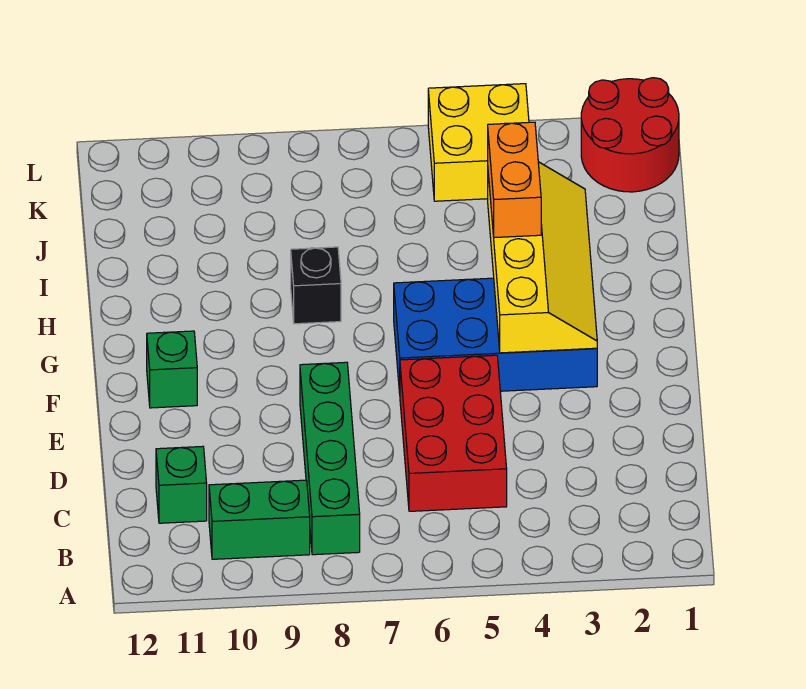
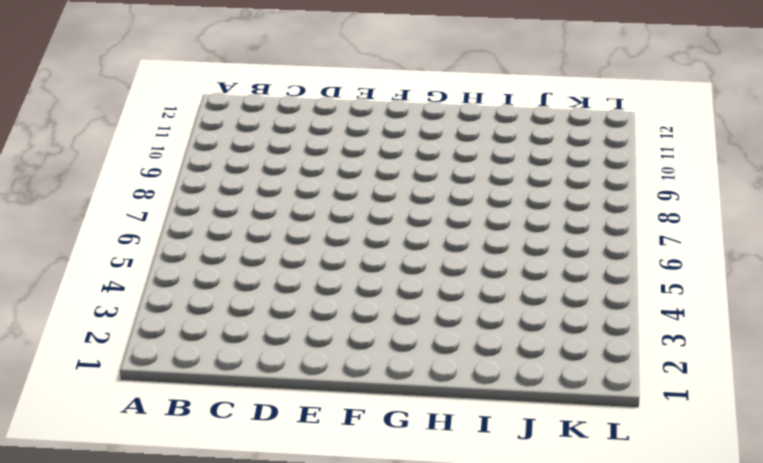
none -> green 1x4 brick [300,362,360,555]
none -> green 1x2 brick [209,480,310,559]

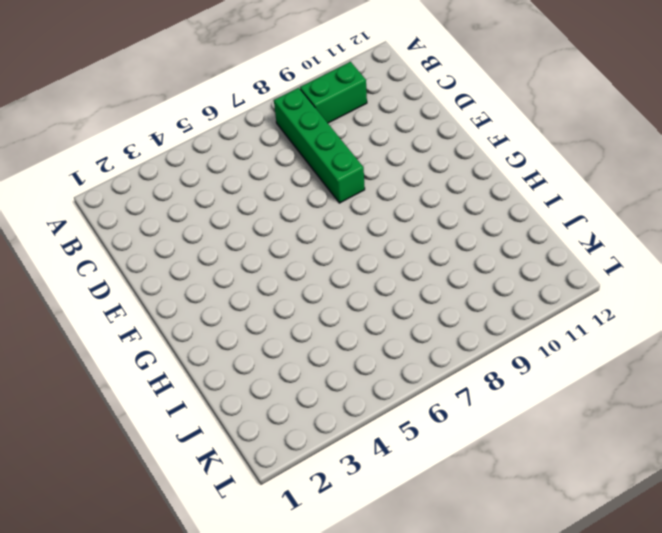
none -> red 2x3 brick [400,355,507,511]
none -> green 1x1 brick [156,446,207,523]

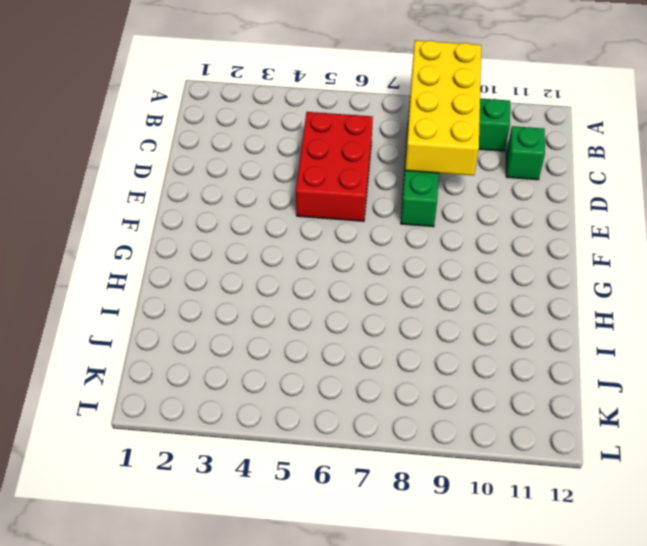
yellow 2x4 brick [405,40,481,176] -> none
none -> blue 2x4 brick [394,278,597,393]
none -> green 1x1 brick [147,331,197,408]

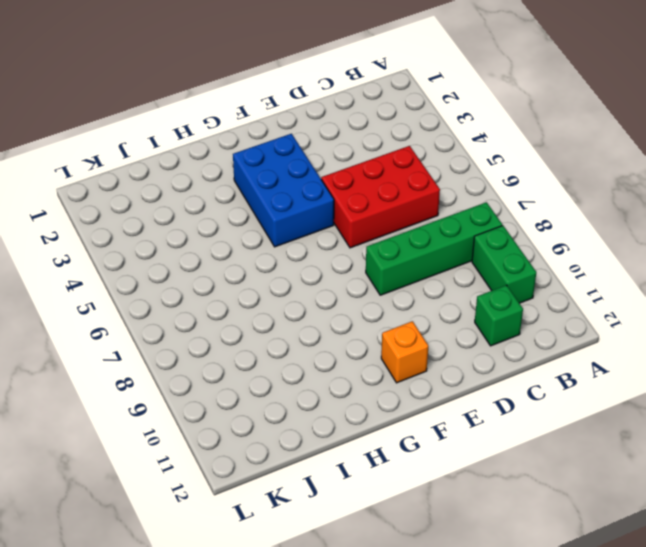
blue 2x3 brick [233,134,334,247] -> blue 2x4 brick [394,278,597,393]
orange 1x1 brick [381,321,428,383] -> green 1x1 brick [147,331,197,408]
none -> black 1x1 brick [291,247,341,324]
none -> red 2x2 round brick [581,78,679,192]

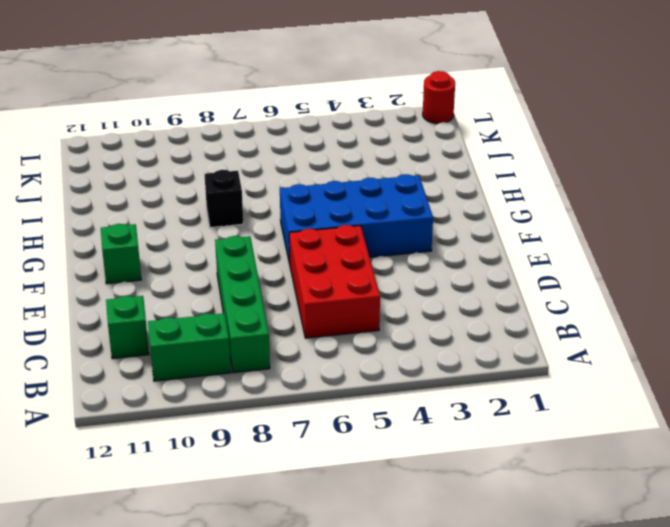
red 1x1 round brick [423,71,455,124] -> red 2x2 round brick [581,78,679,192]
none -> yellow 2x2 brick [428,84,529,201]
none -> yellow 2x4 slope [488,162,597,353]

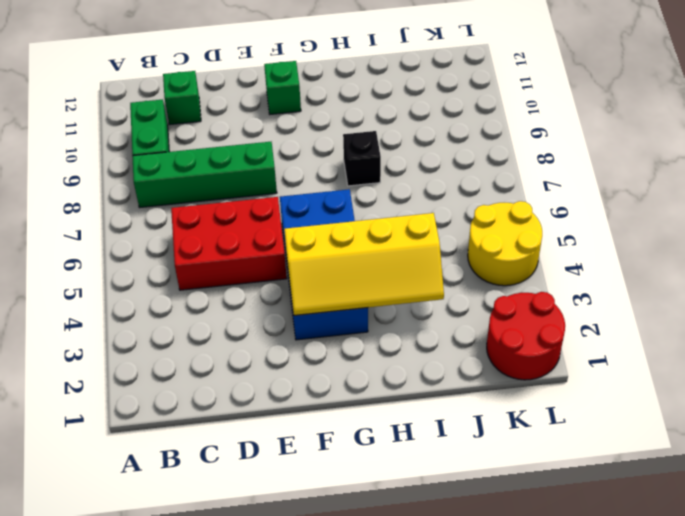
yellow 2x2 round brick [468,201,542,286] -> yellow 2x2 brick [428,84,529,201]
none -> orange 1x2 brick [488,122,541,238]

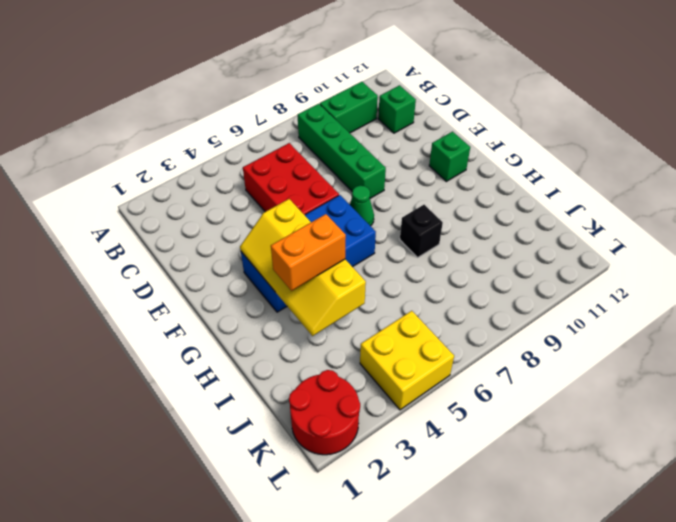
green 1x1 cone [350,186,374,226] -> none
orange 1x2 brick [271,214,346,291] -> orange 1x2 brick turned to [488,122,541,238]

